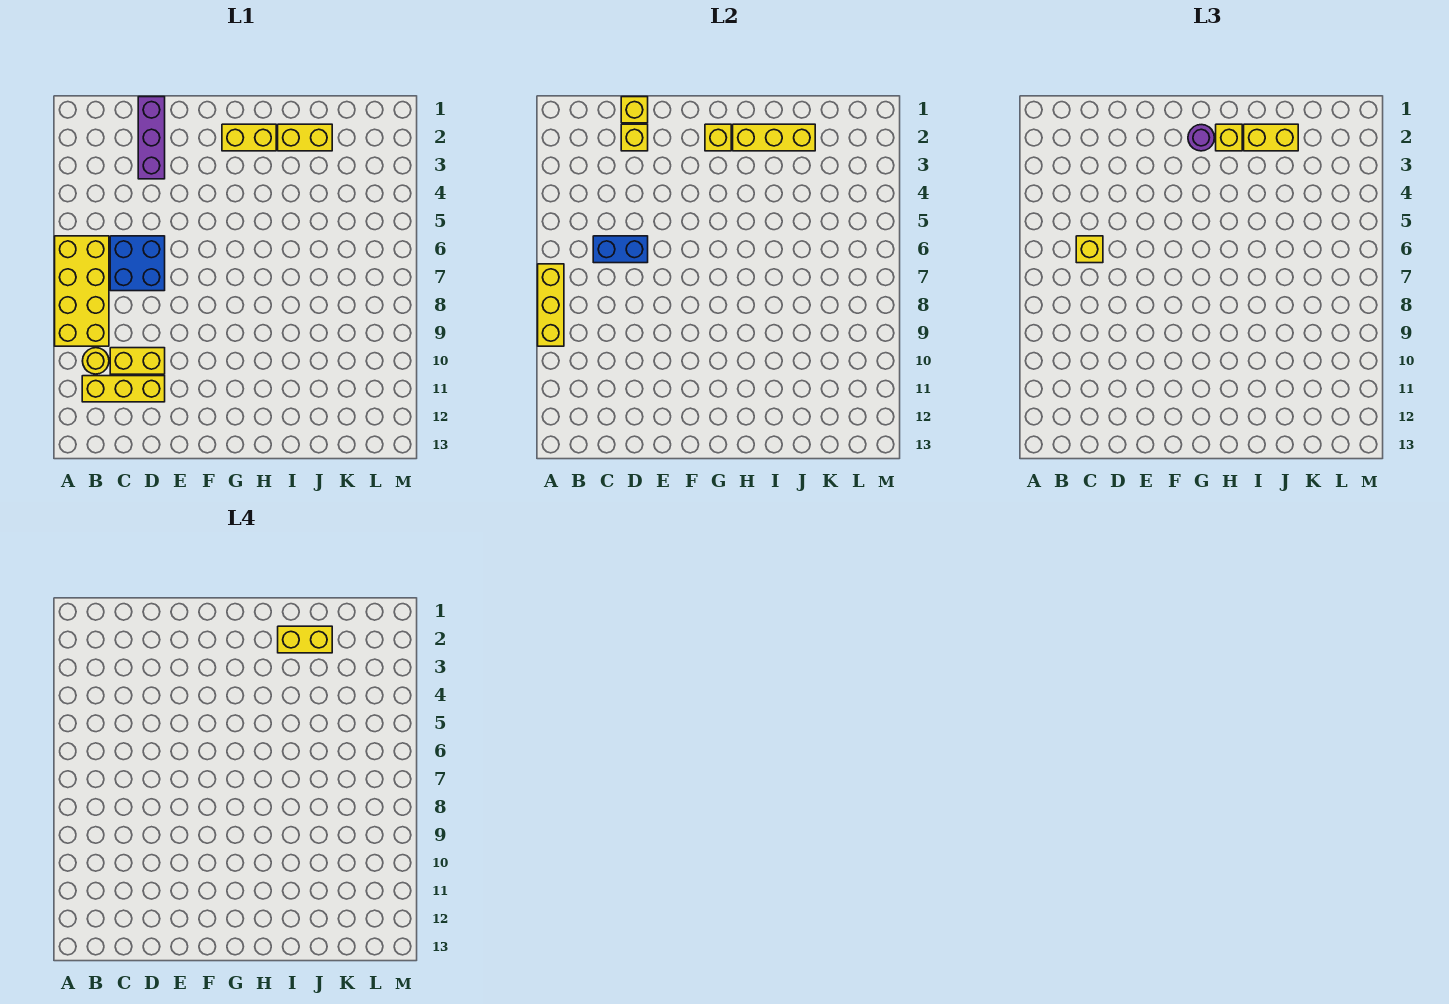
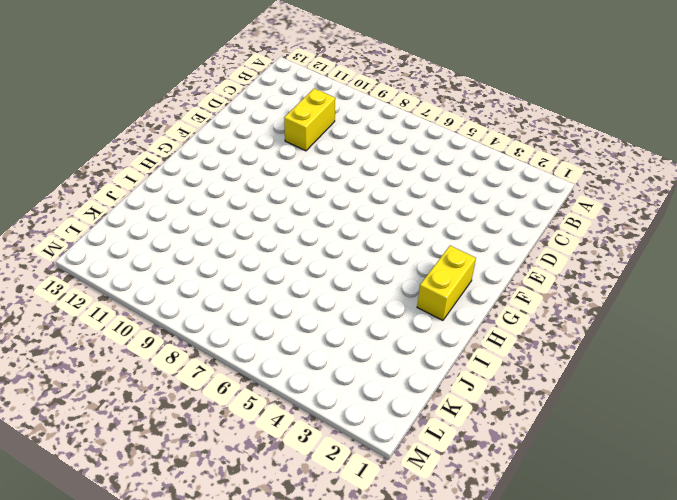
none -> yellow 2x4 brick [55,236,109,346]
none -> yellow 1x1 round brick [83,348,109,374]
none -> yellow 1x3 brick [82,376,165,402]

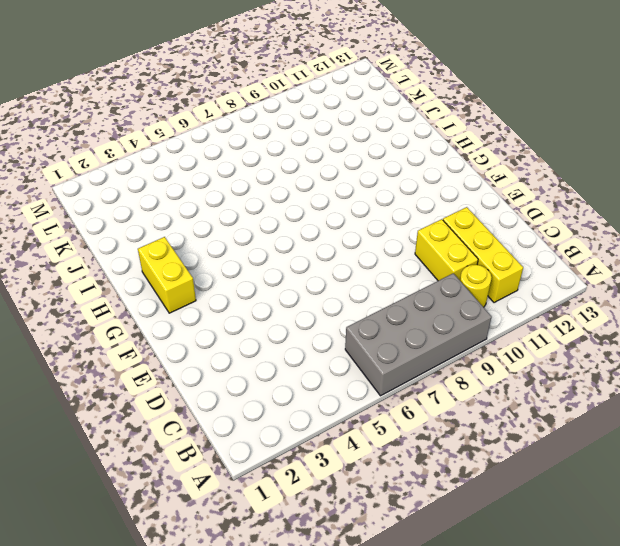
grey 2x4 brick [345,273,492,396] -> yellow 2x4 brick [55,236,109,346]
none -> blue 2x2 brick [110,236,165,291]
none -> purple 1x3 brick [138,97,165,179]
none -> yellow 1x2 brick [278,124,332,151]

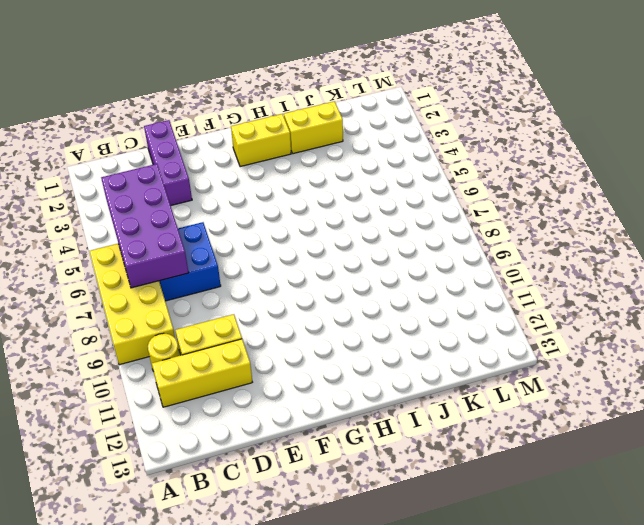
purple 2x4 brick [101,164,189,288] -> blue 1x2 brick [593,236,648,263]
none -> yellow 1x3 brick [538,264,564,346]
none -> yellow 1x1 brick [621,97,648,123]
none -> yellow 1x1 brick [621,124,648,151]

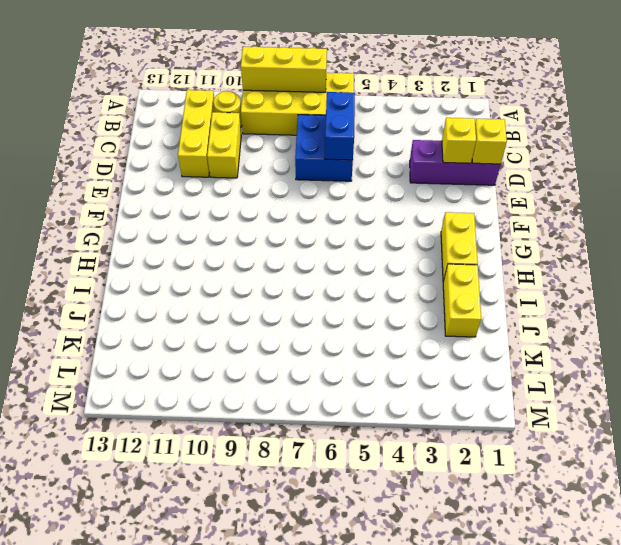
none -> yellow 1x1 brick [705,124,731,151]
none -> yellow 1x3 brick [733,124,815,151]
none -> yellow 1x1 brick [1076,236,1103,263]

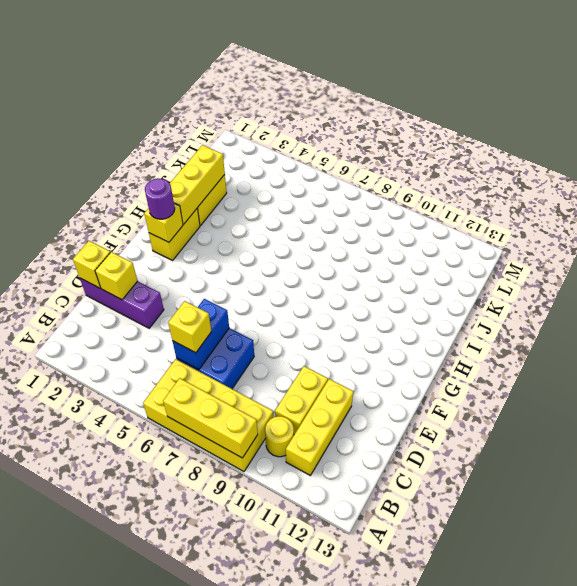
none -> yellow 1x1 brick [1216,124,1242,151]
none -> yellow 1x2 brick [1244,124,1298,151]
none -> yellow 1x2 brick [278,626,332,653]

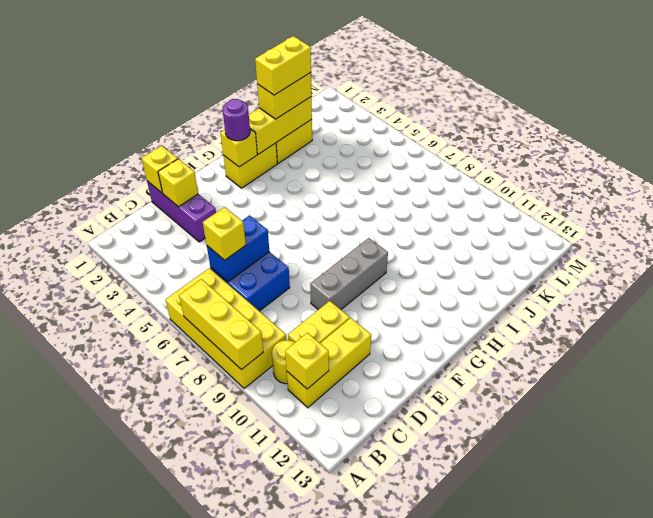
yellow 1x1 brick [285,333,329,389] -> yellow 1x1 brick moved to [1216,124,1242,151]
grey 1x3 brick [310,238,388,310] -> none

